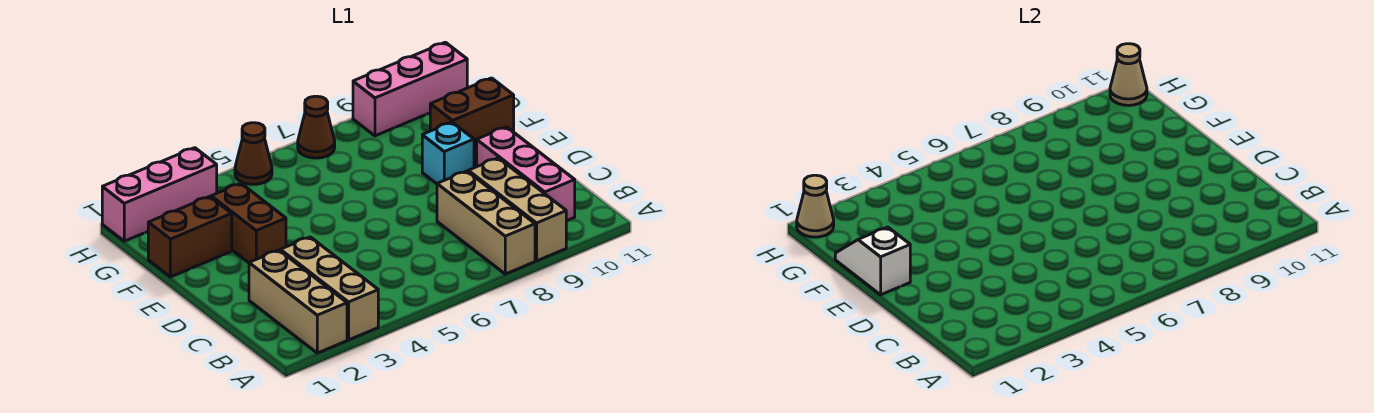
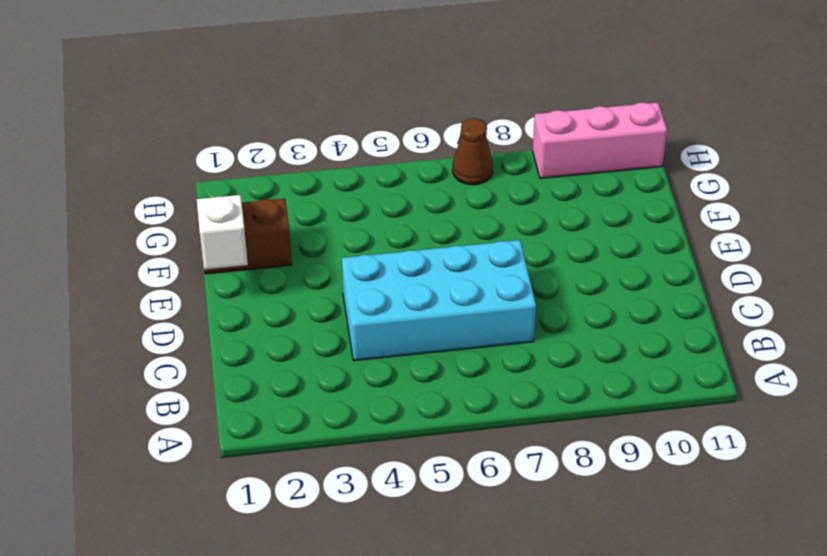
cyan 2x4 brick [342,240,536,361] -> none
none -> tan 1x3 brick [249,250,347,353]
none -> tan 1x3 brick [280,237,378,340]
none -> tan 1x3 brick [437,171,535,274]

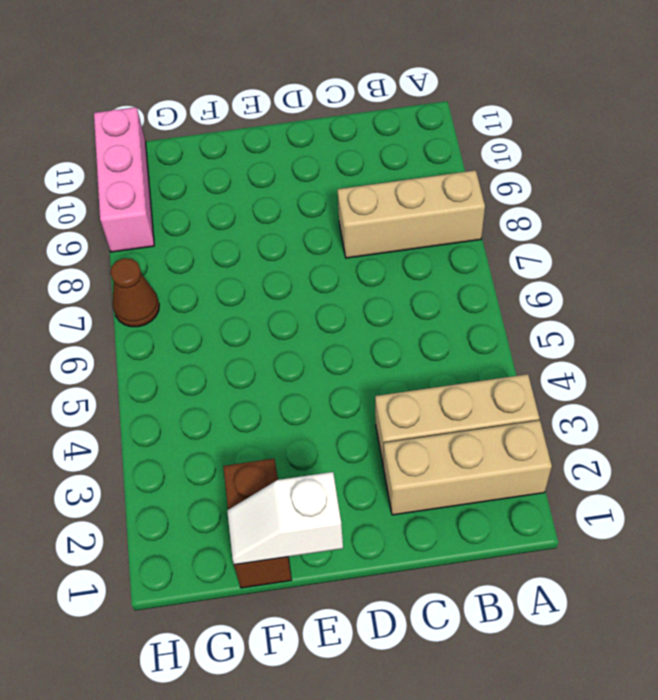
none -> tan 1x3 brick [468,158,566,261]
none -> pink 1x3 brick [477,127,575,221]
none -> brown 1x2 brick [211,183,286,263]

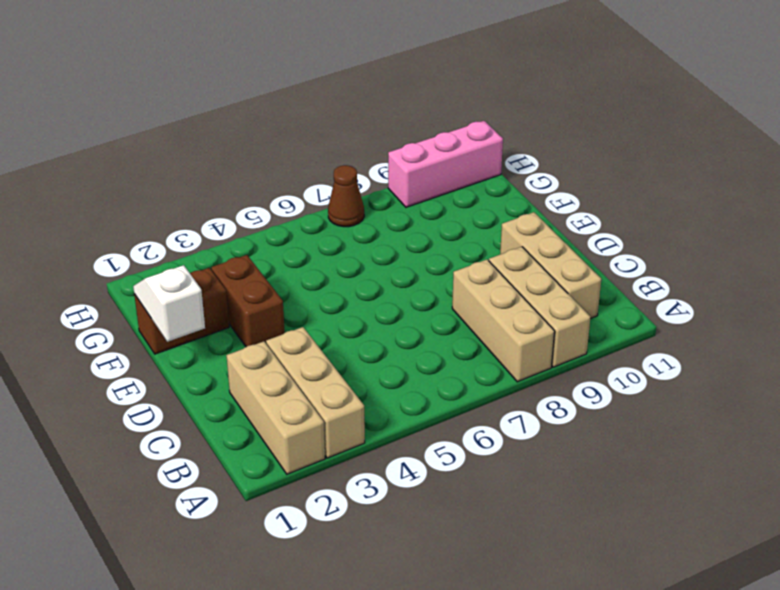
tan 1x3 brick [500,212,601,319] -> pink 1x3 brick [477,127,575,221]
none -> cyan 1x1 brick [422,122,474,184]
none -> brown 1x2 brick [430,78,514,149]
none -> pink 1x3 brick [102,148,217,241]

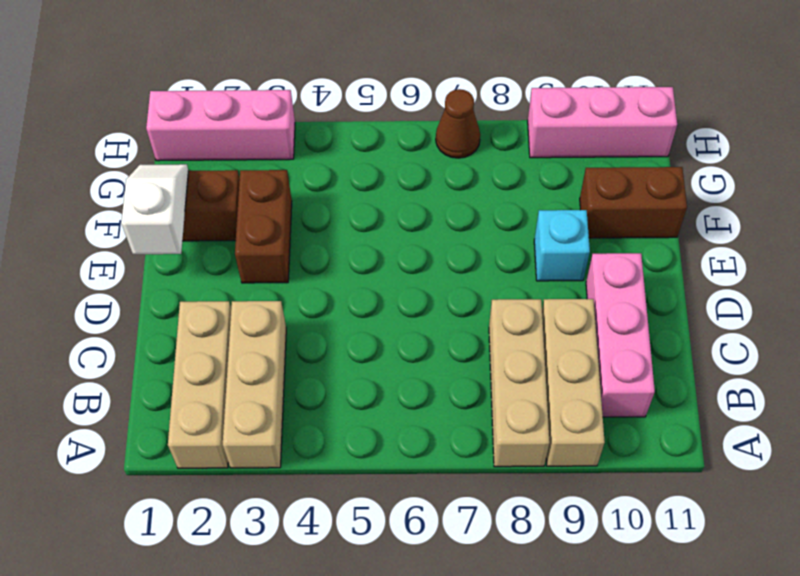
none -> brown 1x1 cone [235,123,272,184]
none -> tan 1x1 cone [797,175,834,237]
none -> tan 1x1 cone [1110,44,1147,105]

